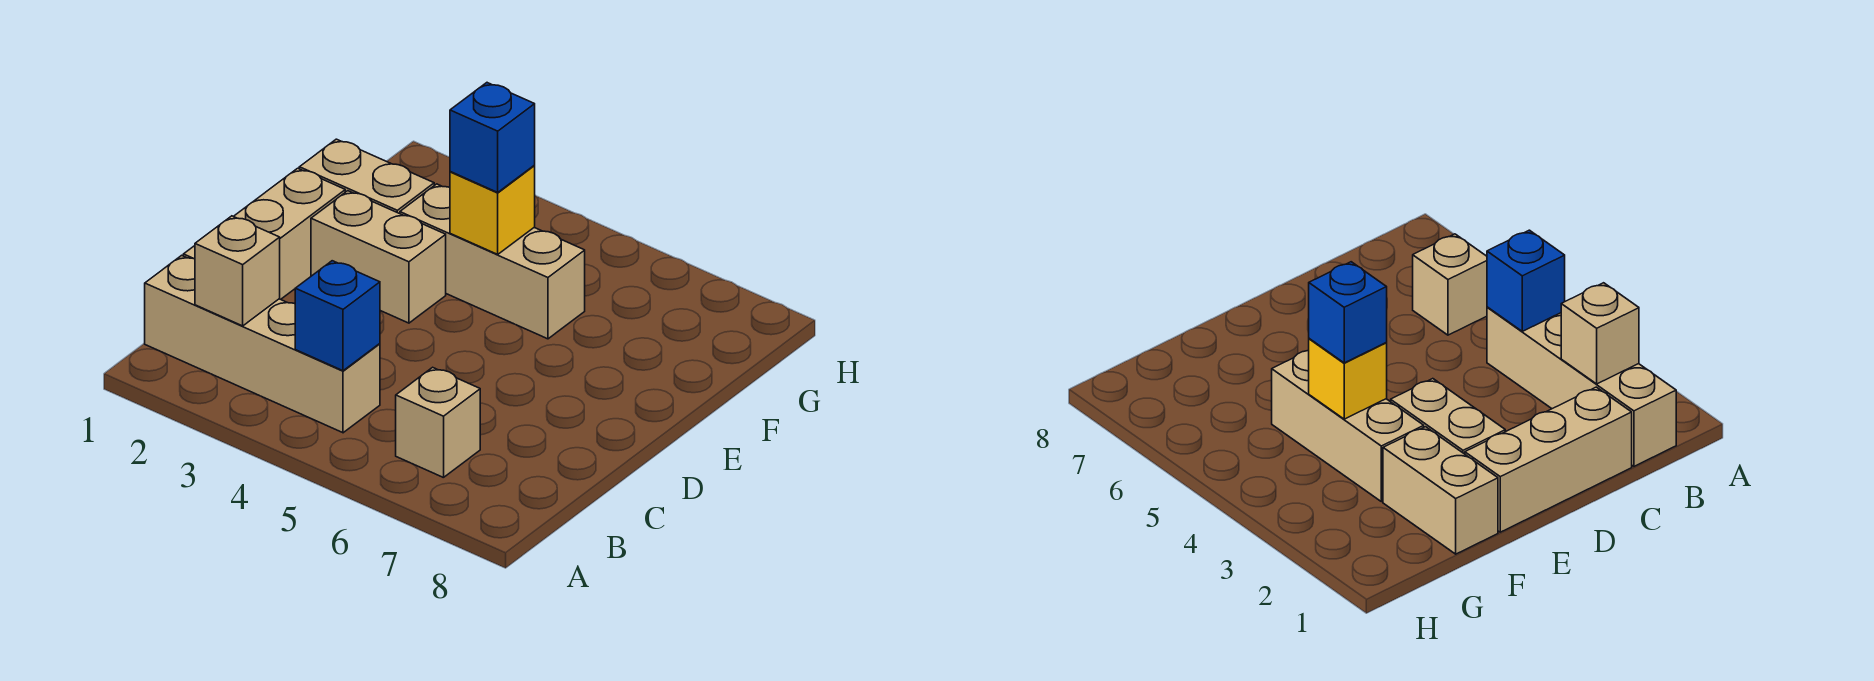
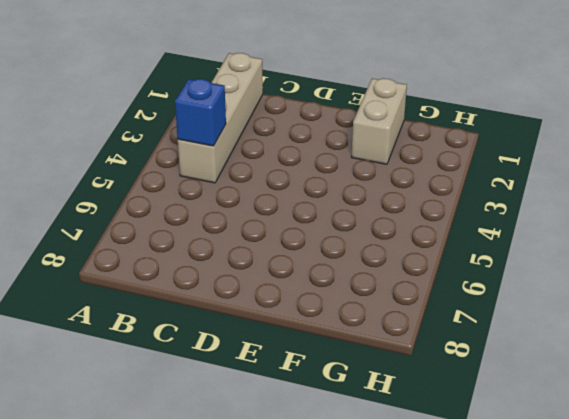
none -> tan 1x1 brick [396,367,480,478]
none -> tan 1x3 brick [183,168,345,299]

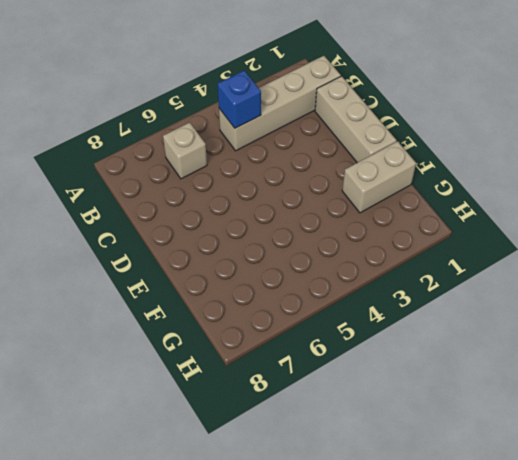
none -> tan 1x2 brick [311,191,446,323]
none -> tan 1x3 brick [400,184,585,339]

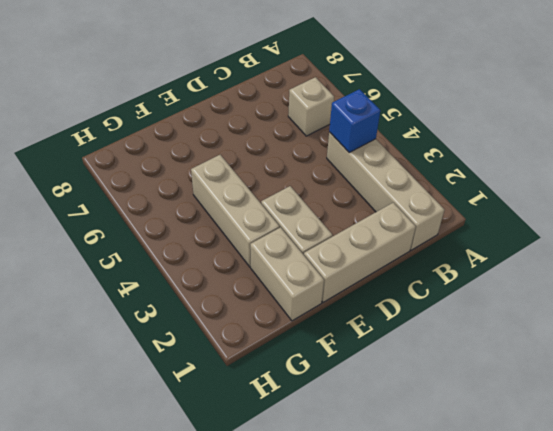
none -> tan 1x1 brick [195,216,280,326]
none -> yellow 1x1 brick [450,166,535,254]

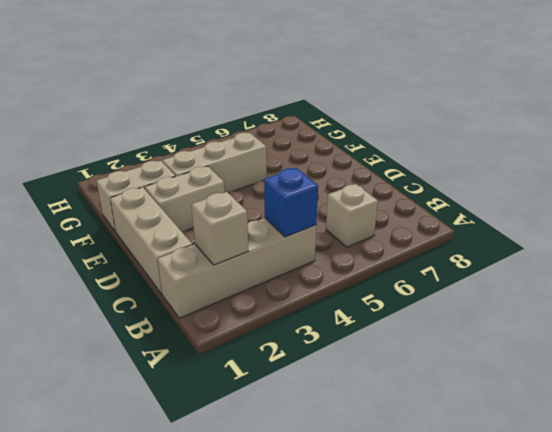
none -> yellow 1x1 brick [450,166,535,254]
none -> blue 1x1 brick [450,83,535,192]

